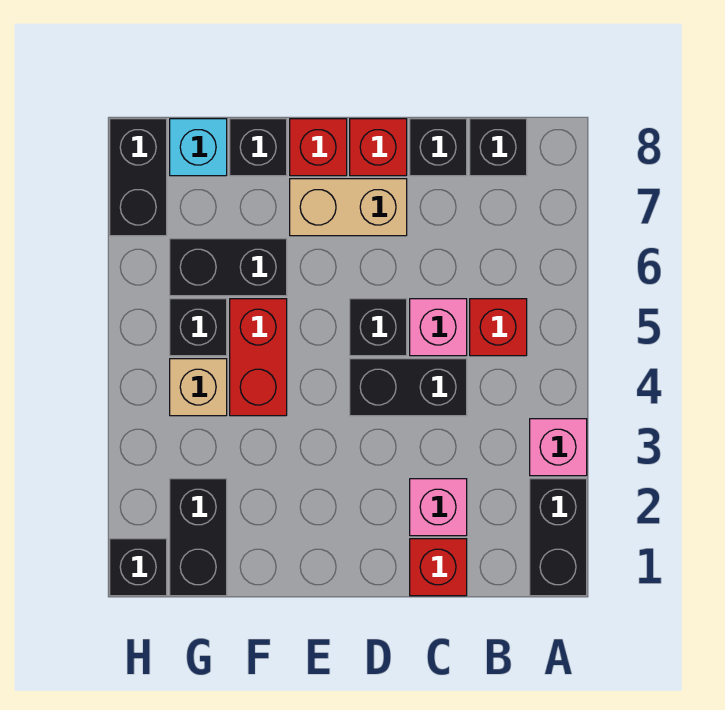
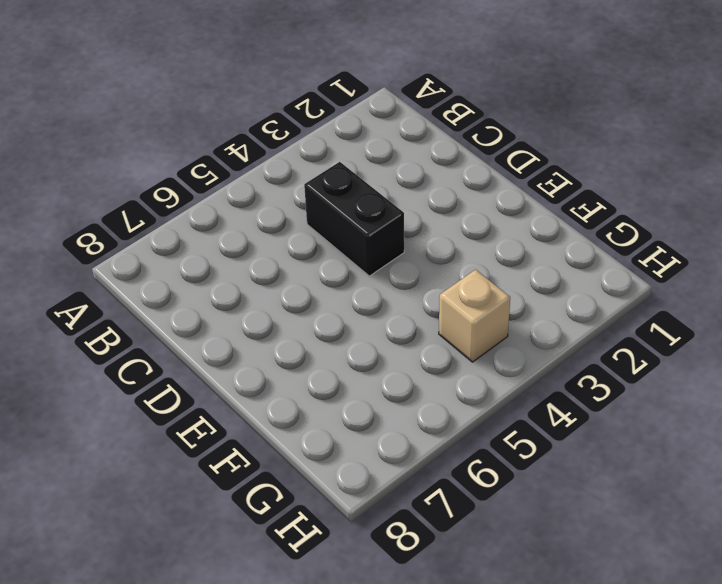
none -> black 1x2 brick [530,479,587,596]
none -> pink 1x1 brick [530,419,587,476]
none -> red 1x1 brick [470,299,527,356]

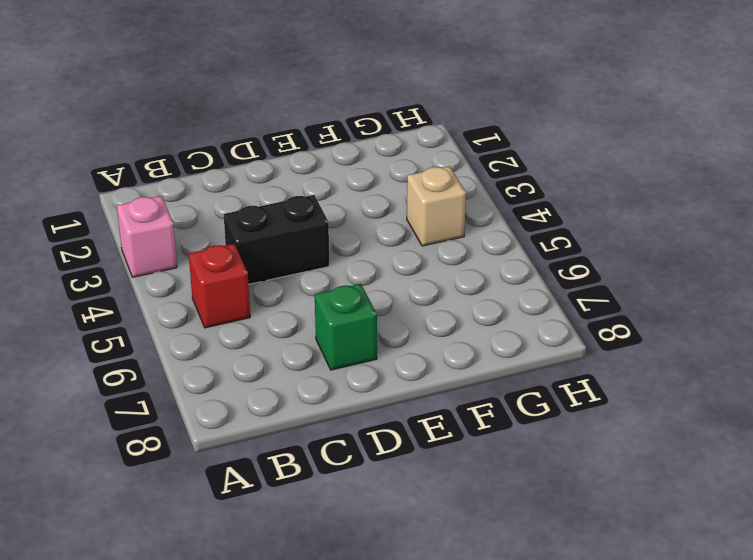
green 1x1 brick [315,284,377,370] -> tan 1x2 brick [290,179,407,236]
none -> black 1x2 brick [530,479,587,596]
none -> black 1x1 brick [470,119,527,176]
none -> red 1x1 brick [410,539,467,596]

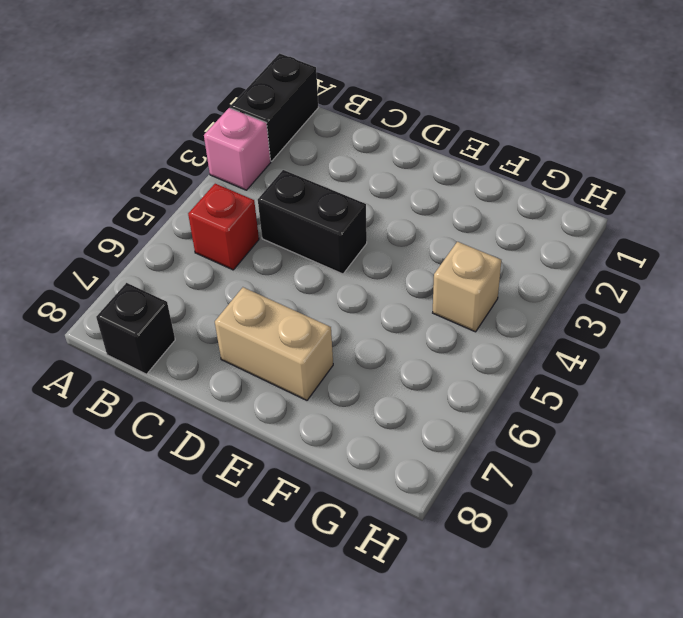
none -> red 1x1 brick [410,539,467,596]
none -> pink 1x1 brick [410,479,467,536]
none -> pink 1x1 brick [410,299,467,356]

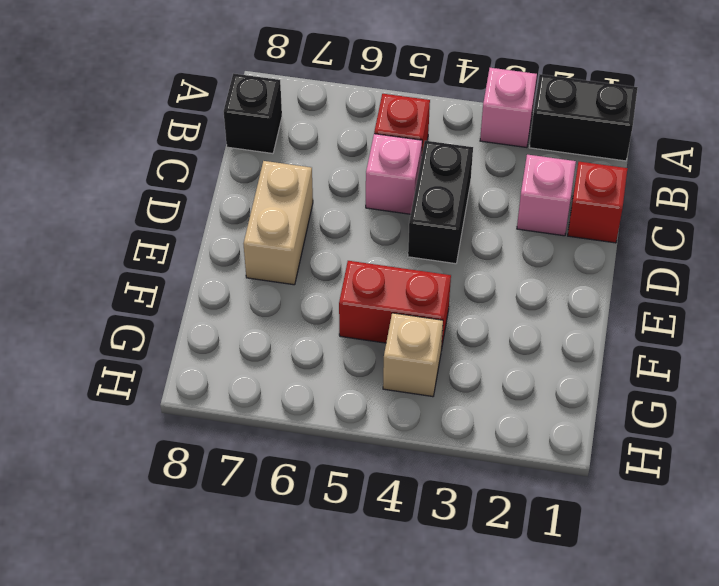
none -> black 1x1 brick [410,119,467,176]
none -> black 1x1 brick [350,299,407,356]
none -> red 1x1 brick [350,119,407,176]

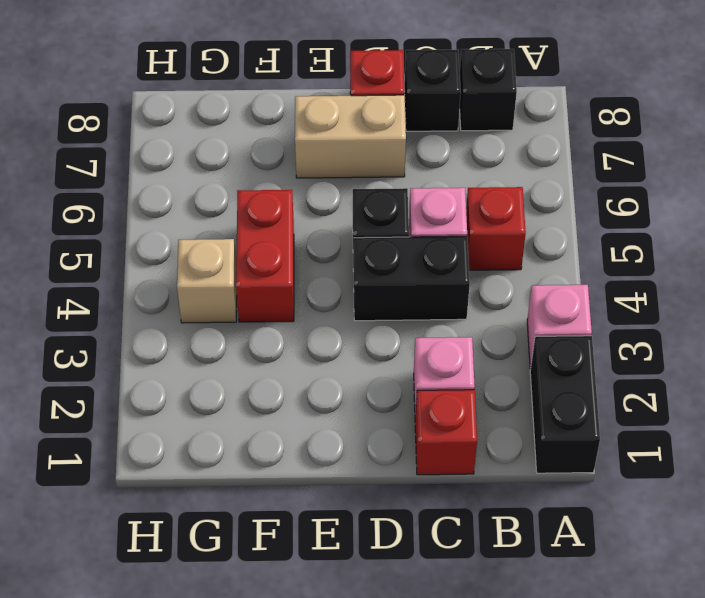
none -> red 1x1 brick [290,119,347,176]
none -> black 1x2 brick [170,239,287,296]
none -> black 1x1 brick [230,119,287,176]

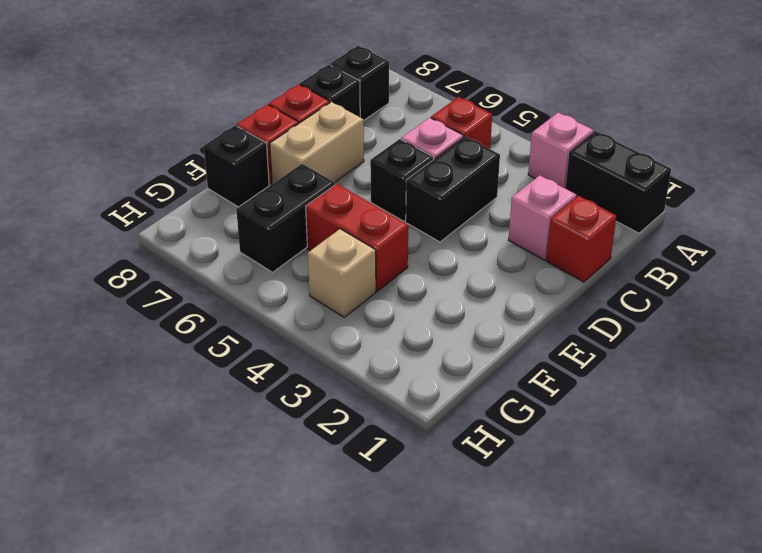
none -> black 1x2 brick [170,479,227,596]
none -> black 1x1 brick [170,299,227,356]
none -> cyan 1x1 brick [170,119,227,176]

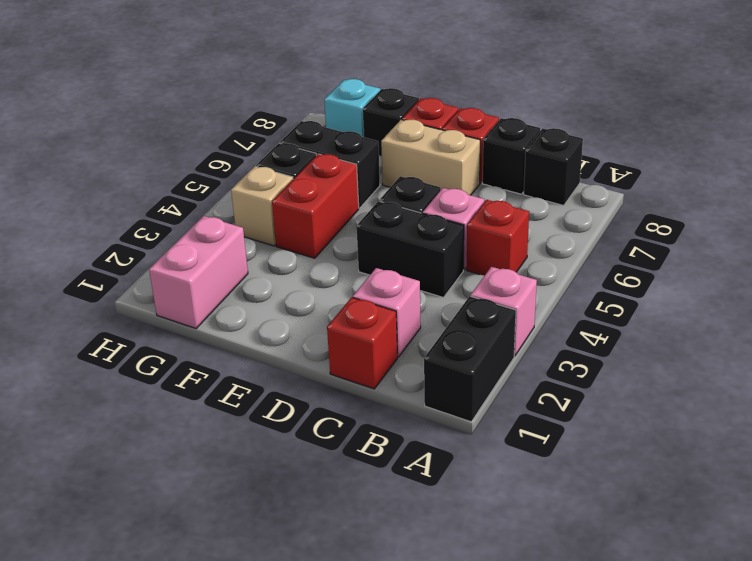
pink 1x2 brick [149,216,248,328] -> black 1x2 brick [170,479,227,596]
none -> black 1x1 brick [110,539,167,596]
none -> black 1x2 brick [110,119,167,236]

